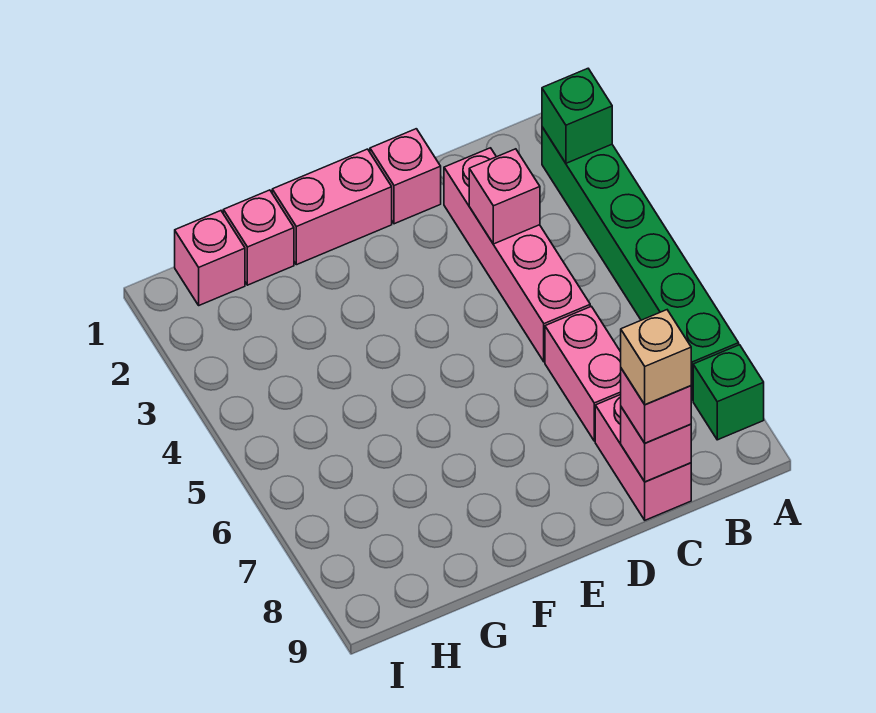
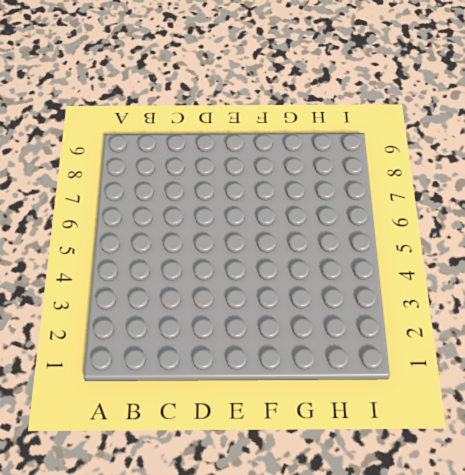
none -> green 1x6 brick [542,127,739,400]
none -> green 1x1 brick [693,345,764,440]
none -> pink 1x4 brick [444,148,590,362]

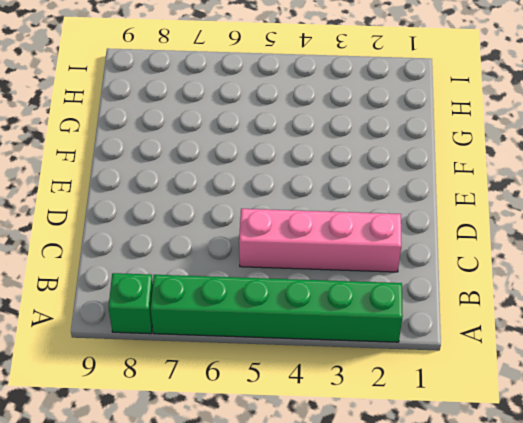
none -> pink 1x2 brick [545,306,621,441]
none -> pink 1x2 brick [595,395,691,520]
none -> pink 1x1 brick [370,129,441,224]

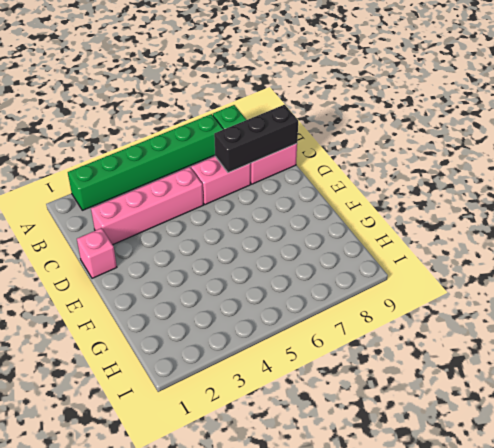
black 1x3 brick [214,105,298,173] -> pink 1x1 brick [621,407,691,482]
none -> pink 1x2 brick [272,149,392,265]
none -> pink 1x1 brick [223,190,294,285]
none -> pink 1x1 brick [175,211,245,305]

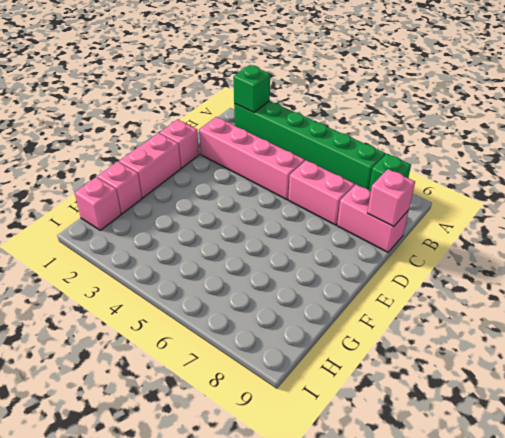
none -> pink 1x1 brick [469,149,540,244]
none -> pink 1x1 brick [621,369,691,443]
none -> tan 1x1 brick [621,310,691,405]

